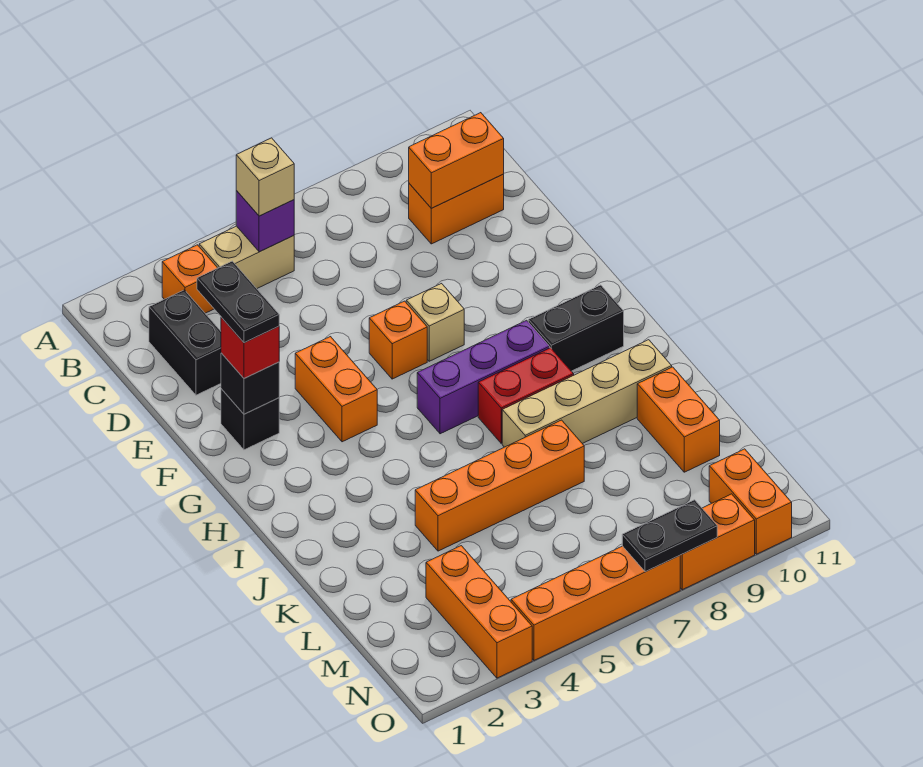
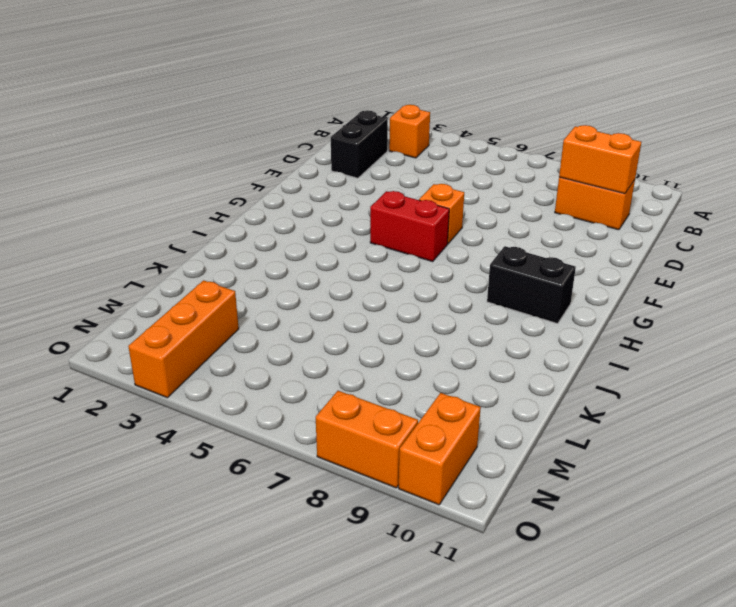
red 1x2 brick [370,191,449,261] -> red 1x2 brick moved to [478,348,574,443]
none -> tan 1x2 brick [199,226,294,288]
none -> black 1x1 brick [221,389,279,450]
none -> orange 1x2 brick [295,337,377,442]

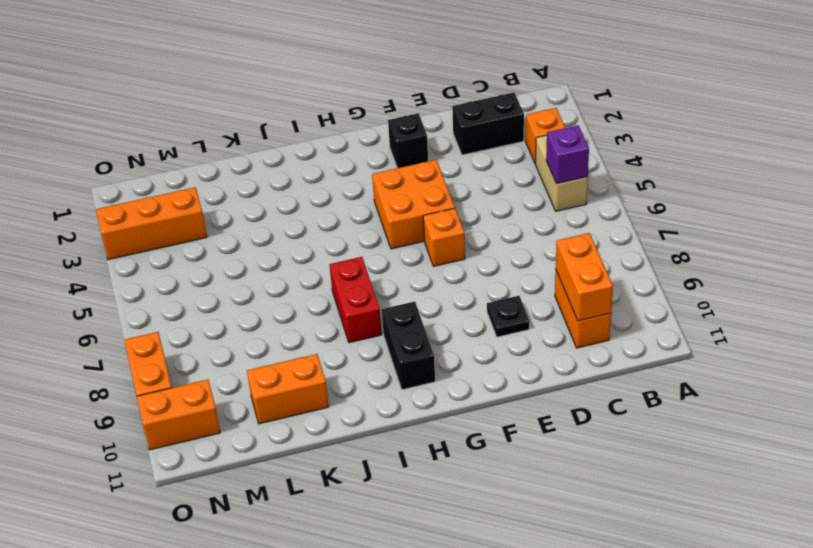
black 1x1 plate [487,296,530,337] -> none
orange 2x2 brick [372,160,455,249] -> orange 1x2 brick [295,337,377,442]
none -> tan 1x1 brick [406,284,464,361]
none -> purple 1x3 brick [417,320,550,434]
none -> tan 1x4 brick [502,340,672,447]

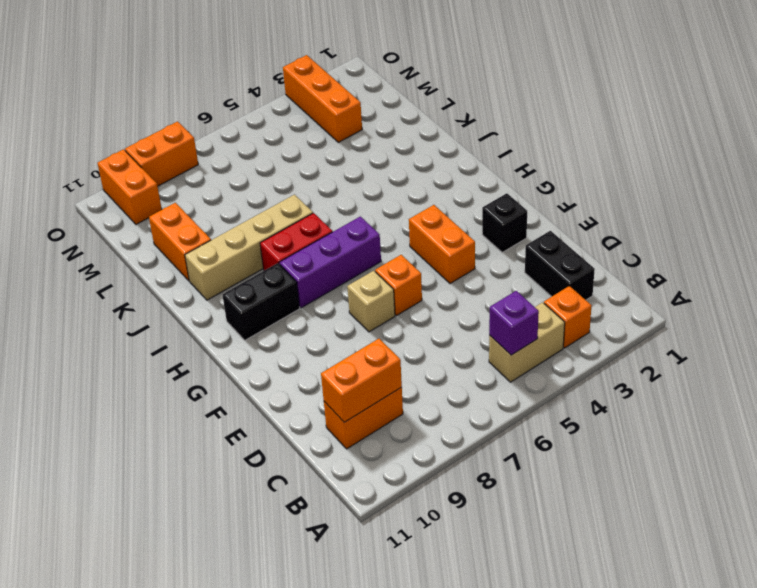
none -> orange 1x4 brick [415,420,584,551]
none -> orange 1x4 brick [511,546,680,660]
none -> black 1x1 brick [221,353,279,414]

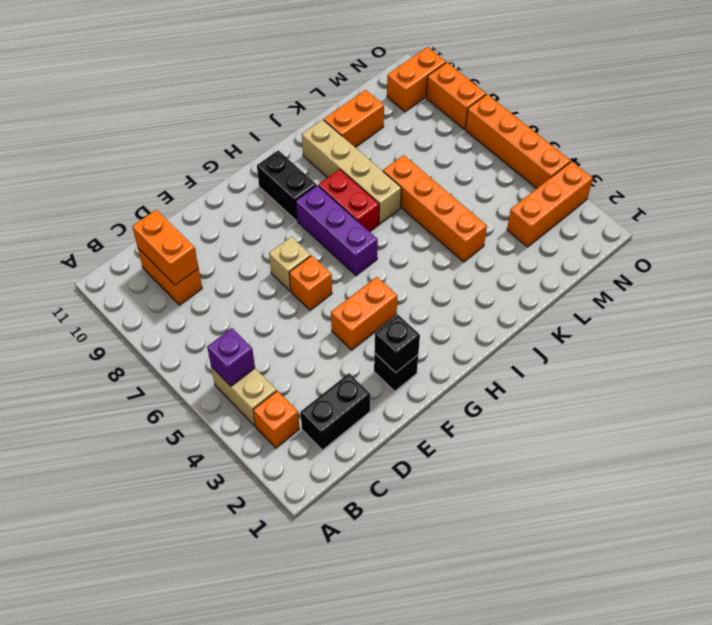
none -> black 1x2 plate [622,500,717,572]
none -> tan 1x1 brick [236,138,294,216]
none -> red 1x1 brick [221,317,279,378]

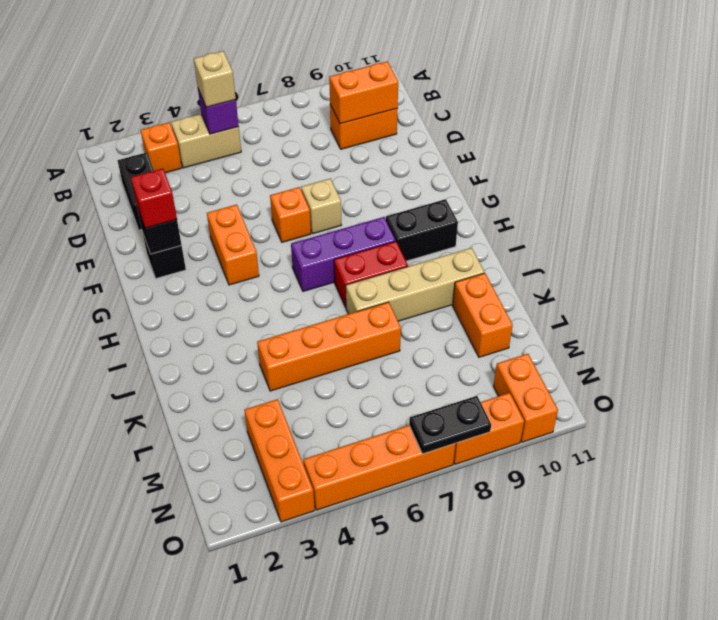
none -> black 1x2 plate [197,261,279,343]

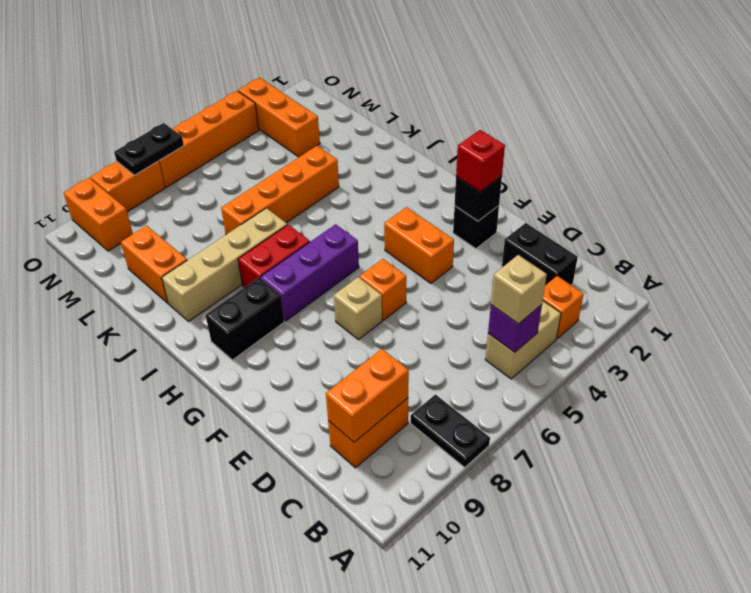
black 1x2 plate [411,395,490,467] -> black 1x2 plate moved to [197,261,279,343]

